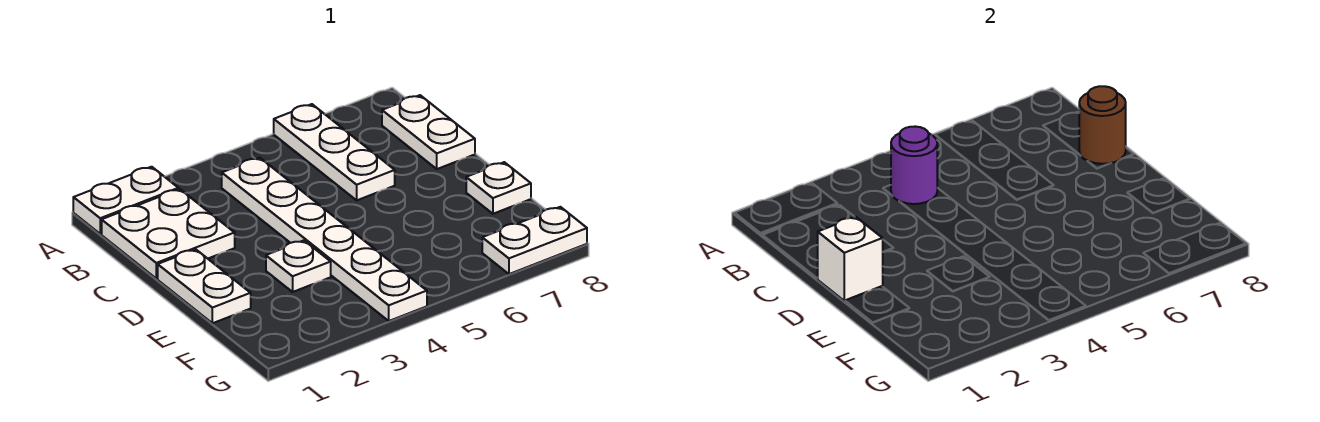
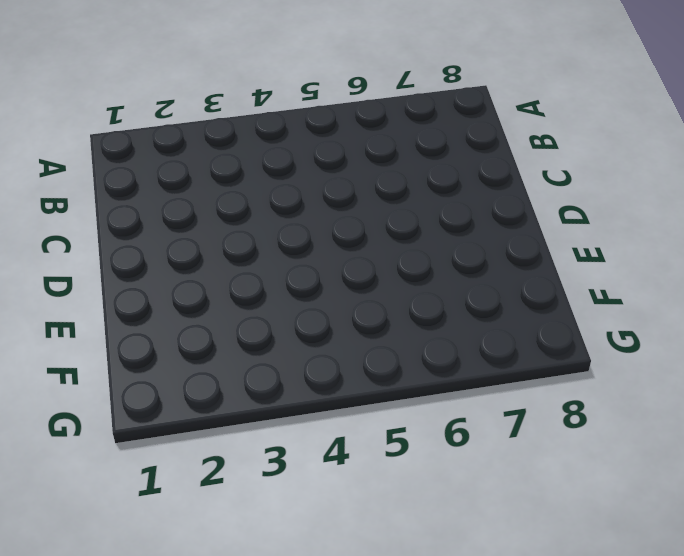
none -> white 1x2 plate [73,167,178,234]
none -> white 1x3 plate [274,104,395,200]
none -> white 2x2 plate [102,189,235,279]

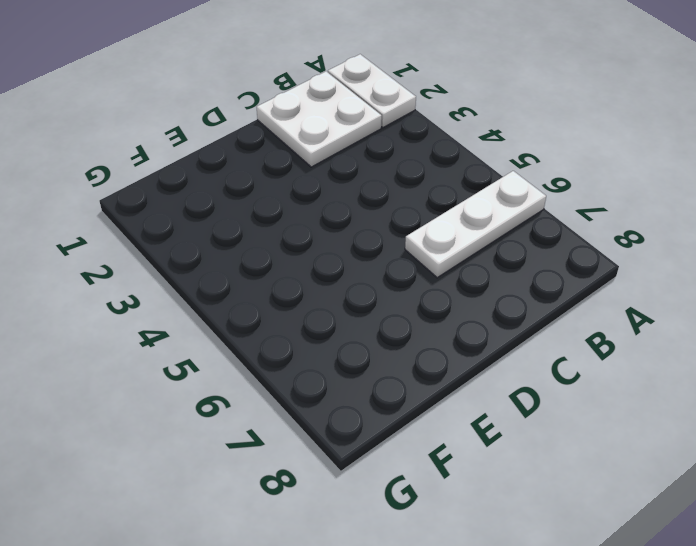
none -> white 1x6 plate [222,158,427,321]
none -> white 1x2 plate [382,95,475,169]
none -> white 1x2 plate [158,249,251,323]

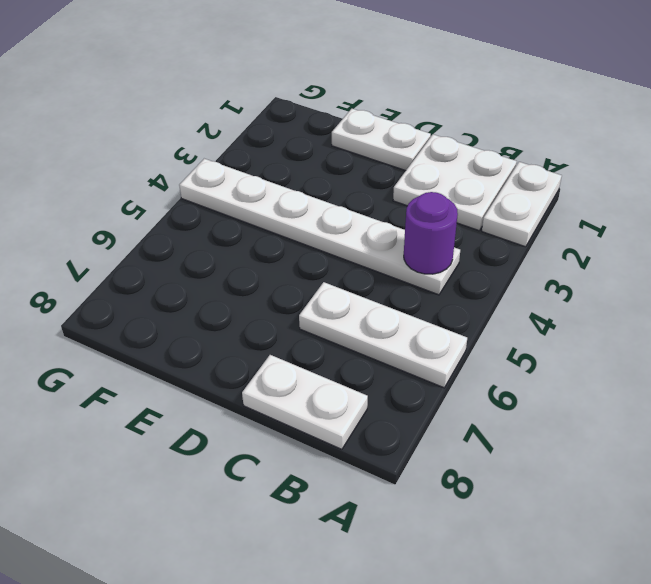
none -> white 1x1 plate [266,240,331,292]
none -> white 1x1 plate [466,162,531,214]
none -> white 1x2 plate [482,207,587,274]

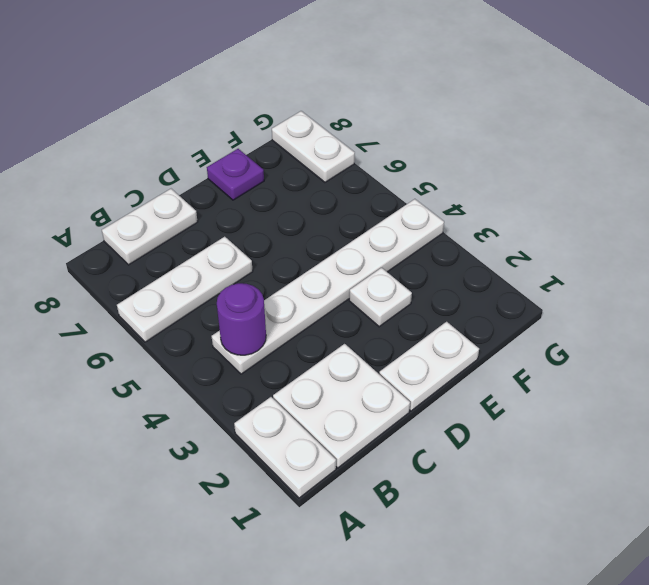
purple 1x1 plate [207,149,264,200] -> white 1x1 plate [466,162,531,214]
none -> brown 1x1 round brick [1079,86,1126,164]
none -> white 1x1 brick [817,217,883,301]

